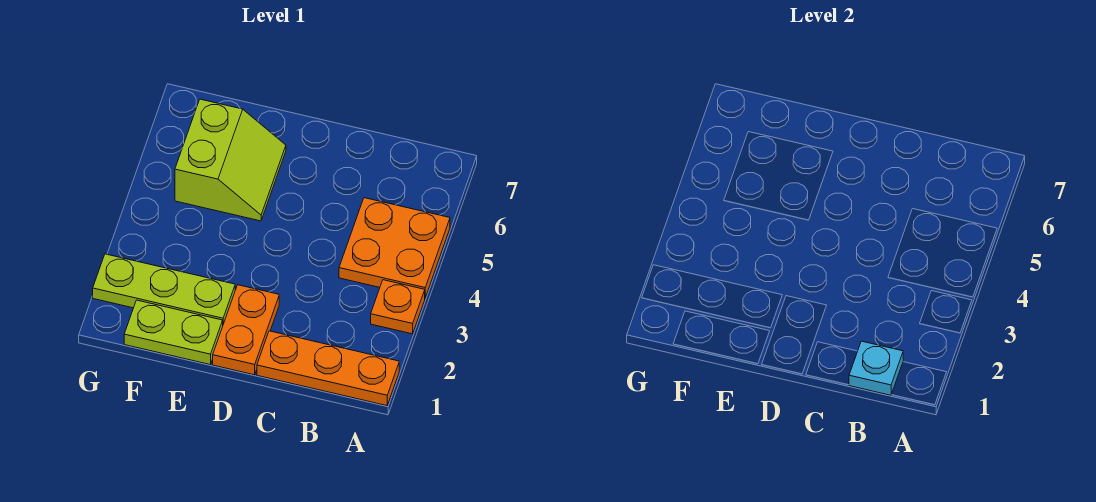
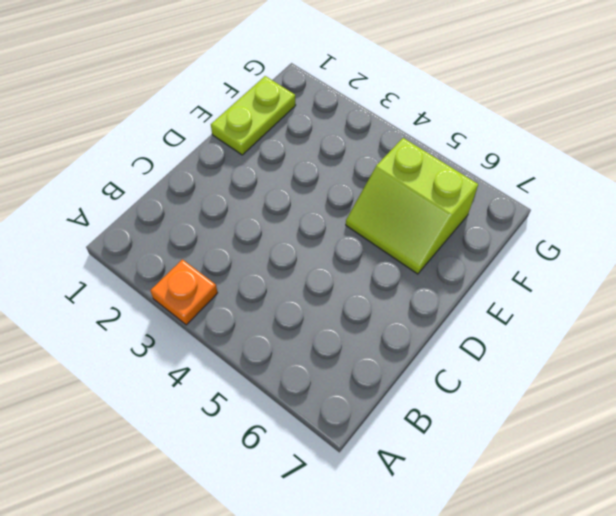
none -> orange 1x3 plate [257,331,399,406]
none -> orange 2x2 plate [339,198,450,297]

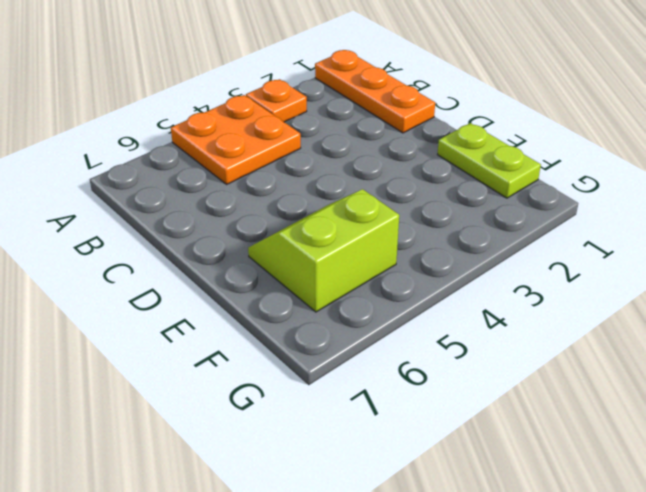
none -> orange 1x2 plate [213,285,279,375]
none -> lime 1x3 plate [93,254,235,324]

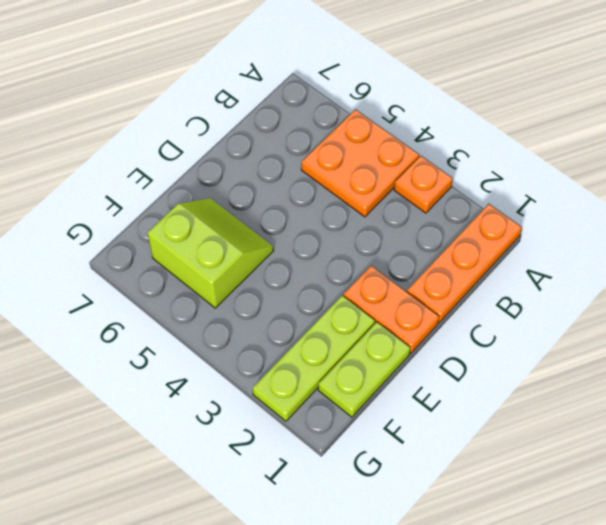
none -> cyan 1x1 plate [849,341,903,395]

